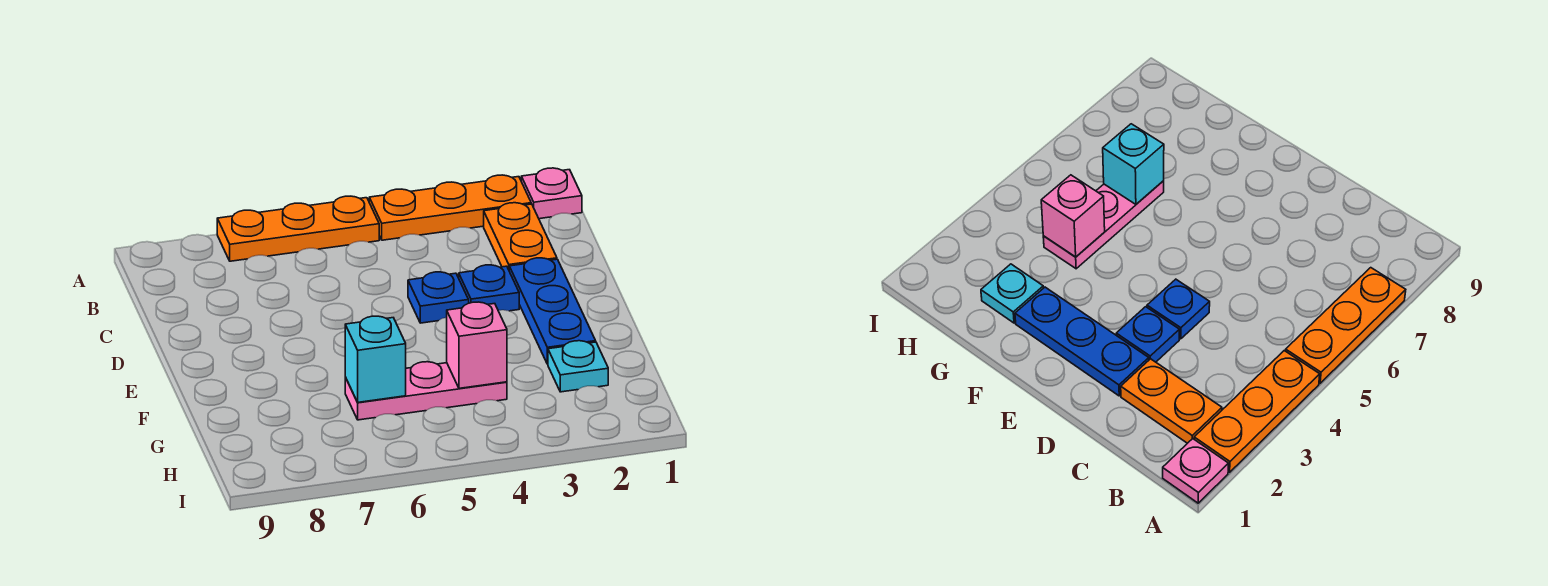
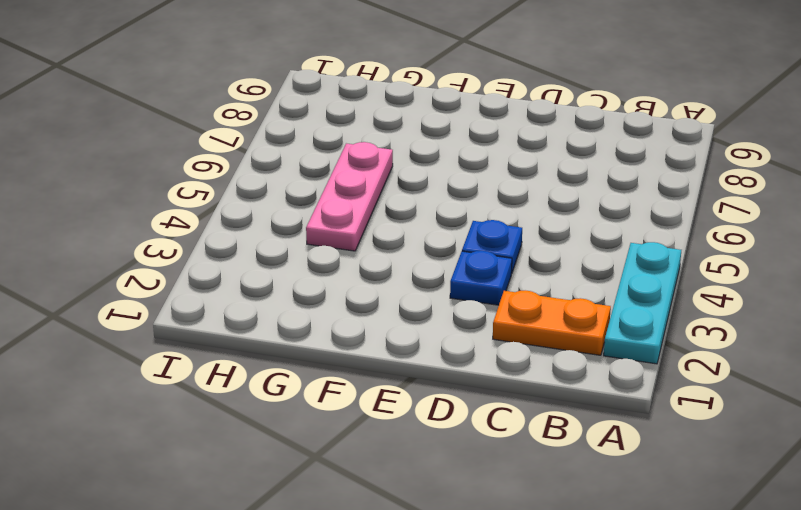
cyan 1x3 plate [604,242,681,364] -> orange 1x3 plate [369,175,531,240]
none -> pink 1x1 plate [521,168,582,219]
none -> orange 1x3 plate [217,196,379,261]

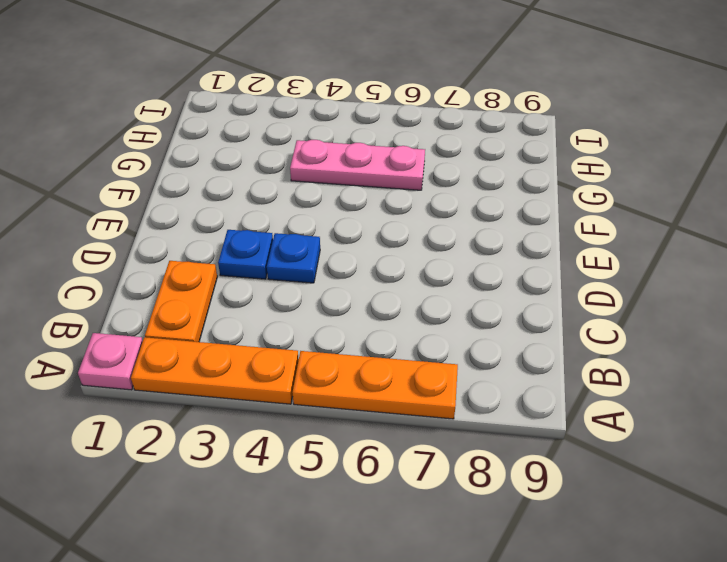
none -> blue 1x3 plate [509,258,596,364]
none -> cyan 1x1 plate [548,341,608,392]

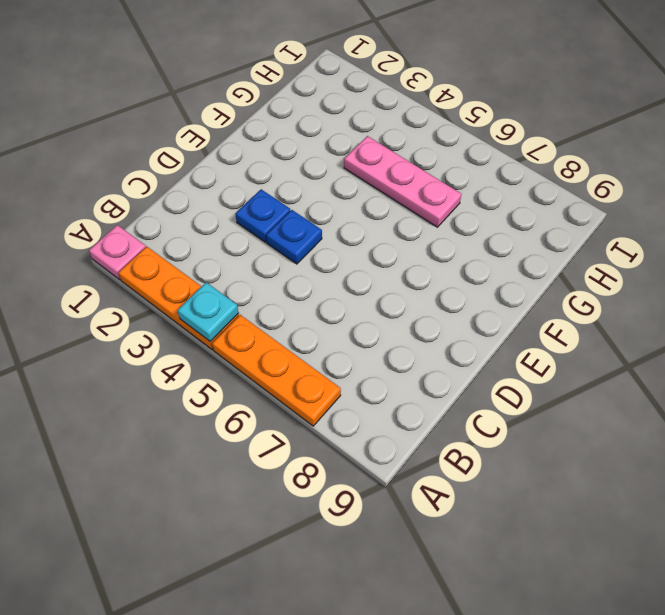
cyan 1x1 plate [177,282,239,342] -> cyan 1x1 plate moved to [548,341,608,392]
none -> orange 1x2 plate [484,203,557,269]
none -> blue 1x3 plate [509,258,596,364]

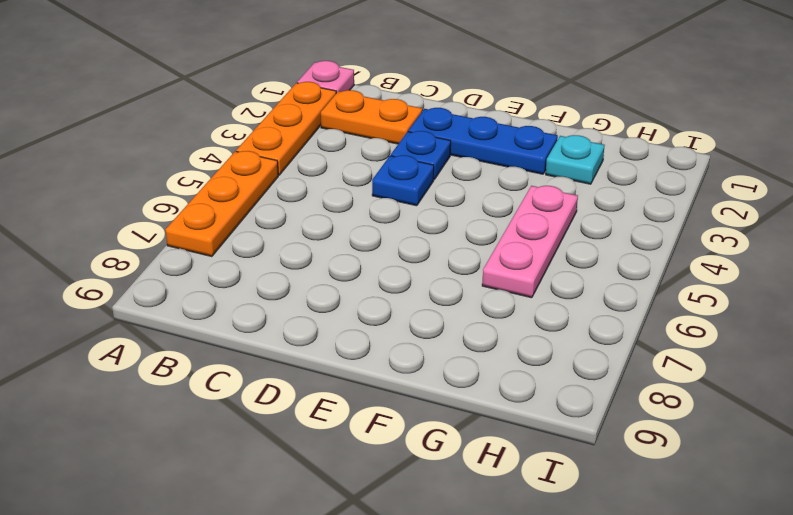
none -> pink 1x1 brick [447,302,507,388]
none -> cyan 1x1 brick [345,316,406,402]

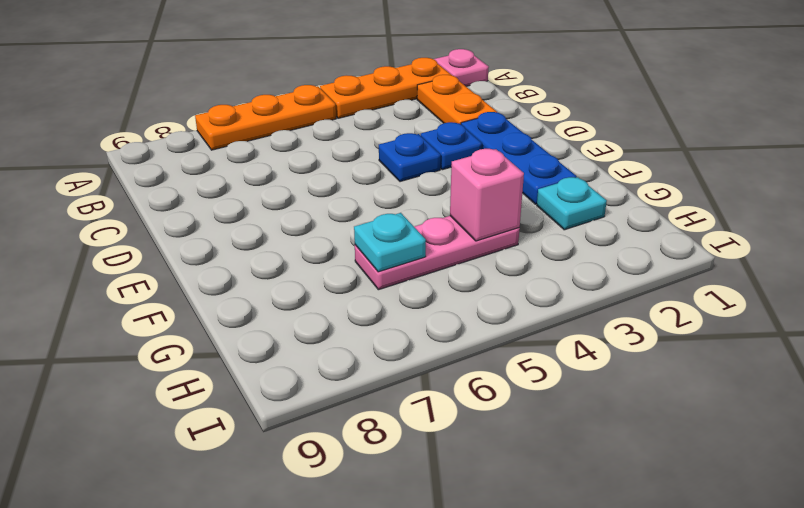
cyan 1x1 plate [354,213,426,272] -> cyan 1x1 brick [345,316,406,402]

